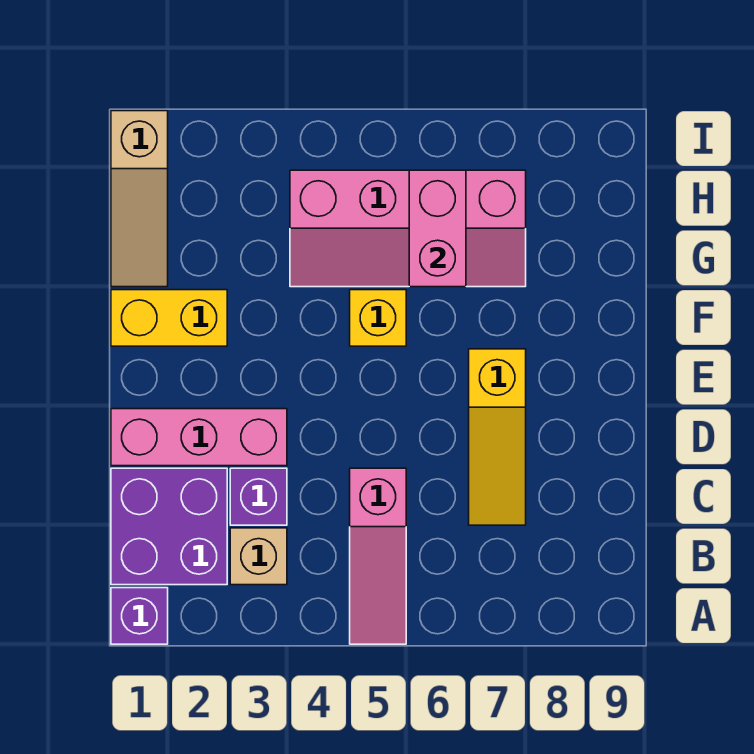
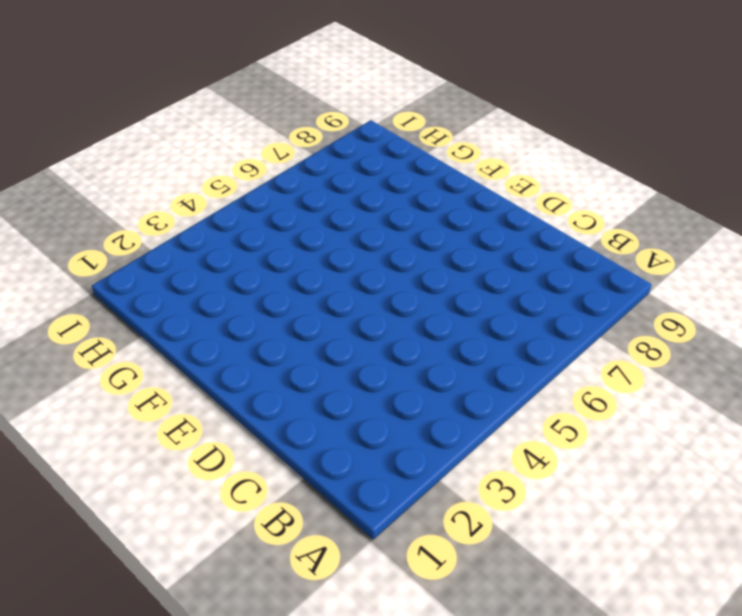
none -> purple 1x1 brick [111,588,168,644]
none -> pink 1x3 slope [350,468,406,644]
none -> purple 2x2 brick [111,468,227,585]

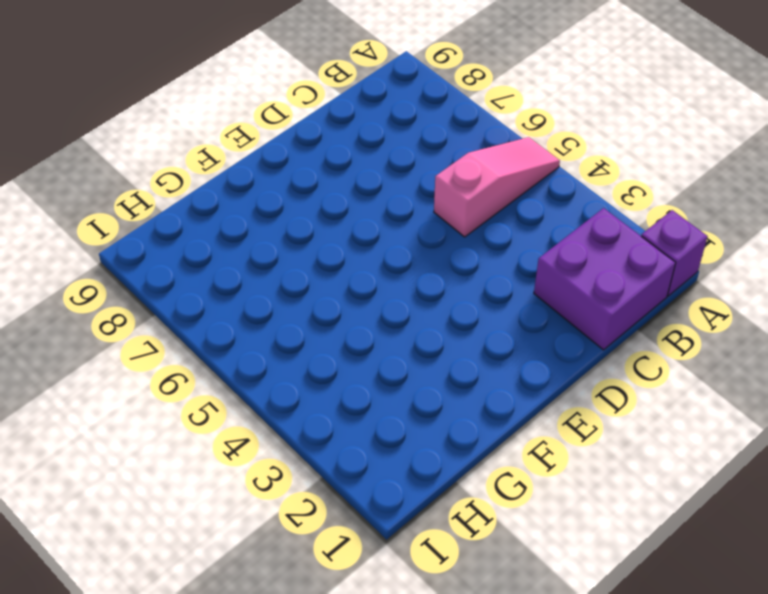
none -> tan 1x1 brick [230,528,287,585]
none -> purple 1x1 brick [230,468,287,525]
none -> yellow 1x3 slope [469,349,526,525]

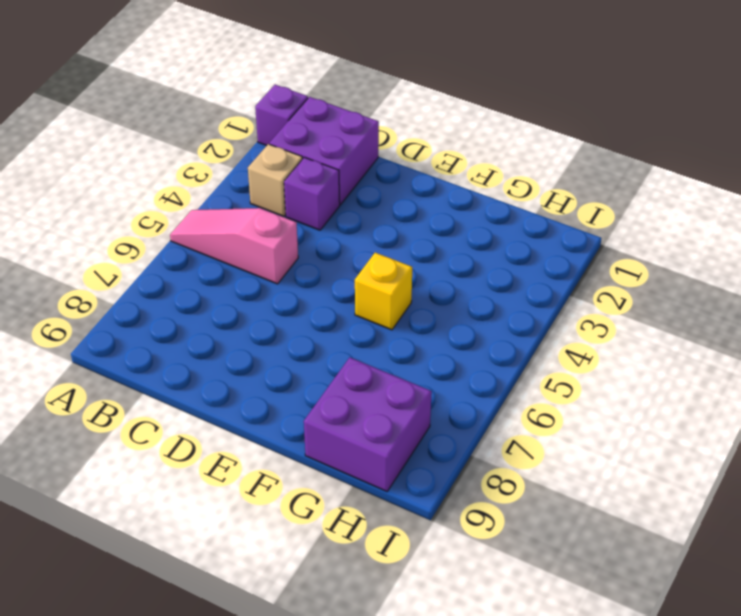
purple 2x2 brick [304,358,432,491] -> none
none -> yellow 1x3 slope [469,349,526,525]
none -> pink 1x3 brick [111,409,287,466]
none -> yellow 1x2 brick [111,290,227,346]

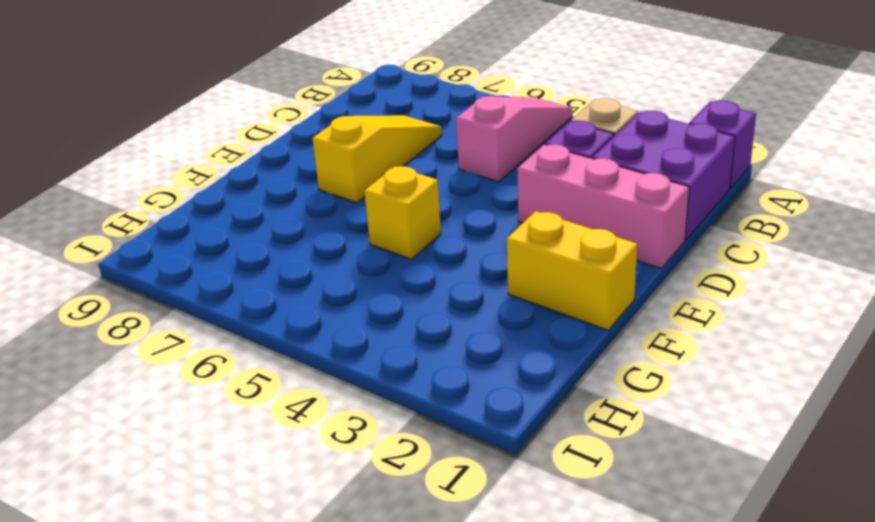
none -> tan 1x3 slope [111,111,168,287]
none -> pink 2x4 slope [290,170,526,287]
none -> pink 1x2 brick [409,170,466,287]

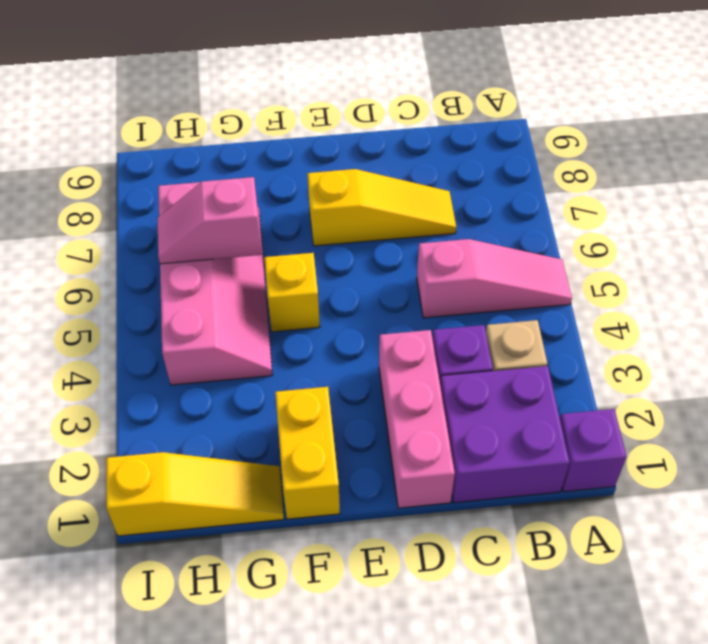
yellow 1x3 slope [106,452,284,536] -> tan 1x3 slope [111,111,168,287]
pink 1x2 slope [157,177,262,264] -> pink 1x2 brick [409,170,466,287]

